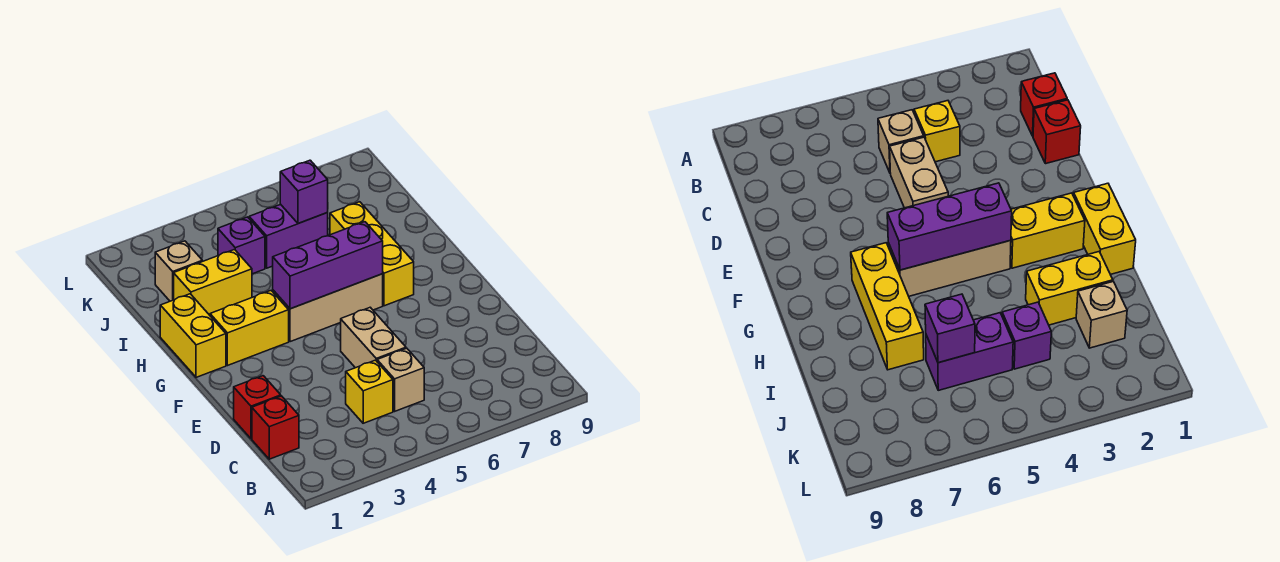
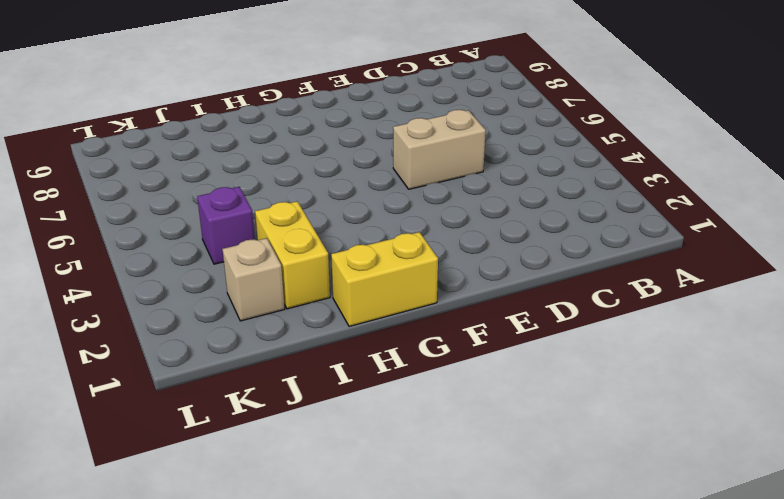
none -> red 1x1 brick [252,396,299,459]
none -> yellow 1x1 brick [346,360,393,423]
none -> tan 1x1 brick [377,348,424,411]

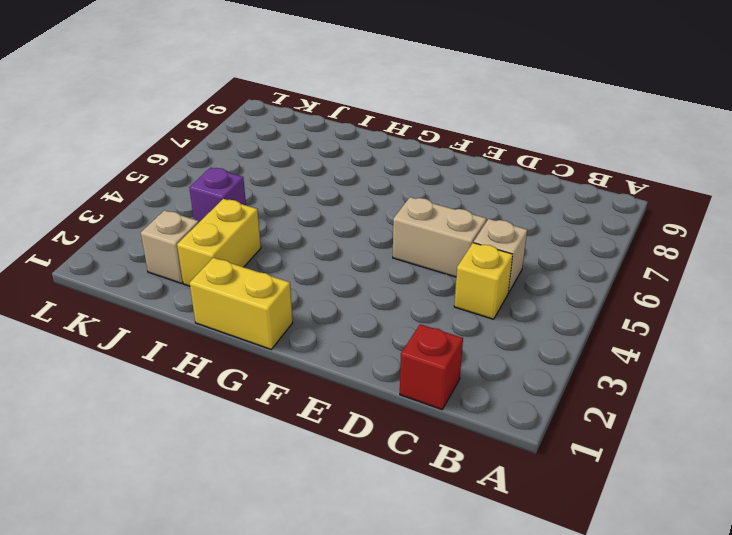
none -> red 1x1 brick [234,376,281,439]
none -> yellow 1x2 brick [210,291,289,366]
none -> tan 1x3 brick [273,274,383,342]

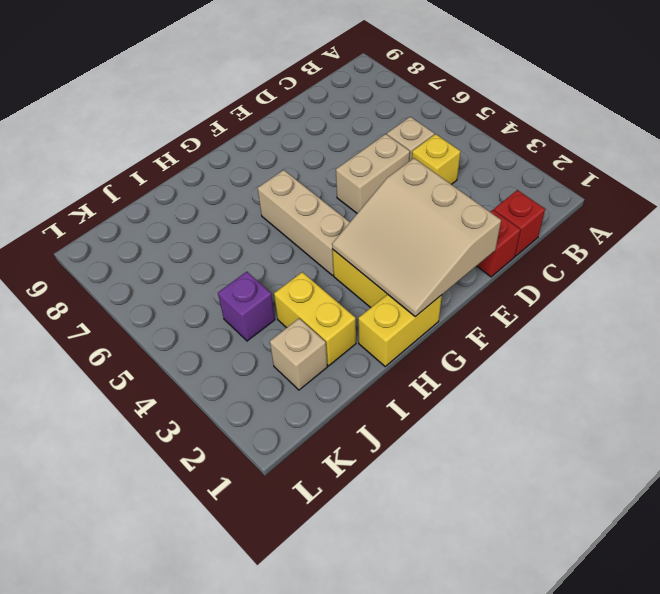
tan 3x3 slope [332,158,501,317] -> none
none -> yellow 1x3 brick [330,202,414,306]
none -> purple 1x2 brick [249,204,328,268]
none -> purple 1x3 brick [273,222,383,309]

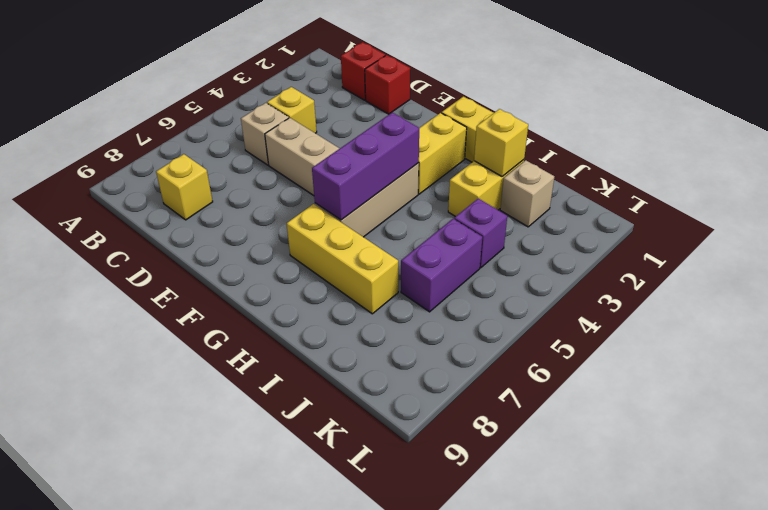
yellow 1x1 brick [156,154,213,220] -> none
yellow 1x1 brick [474,109,528,176] -> none
none -> purple 1x1 brick [280,160,328,224]

